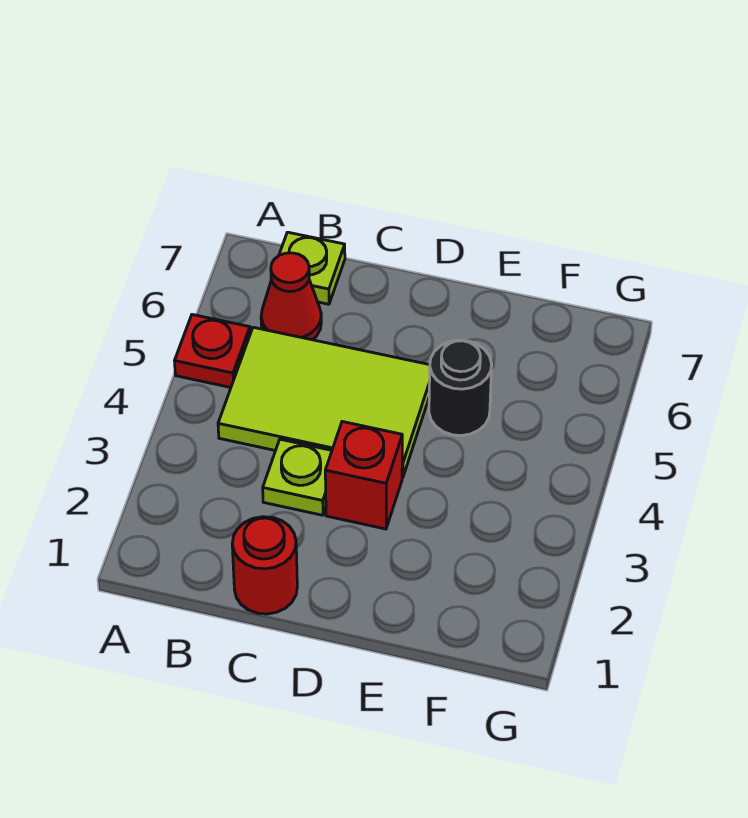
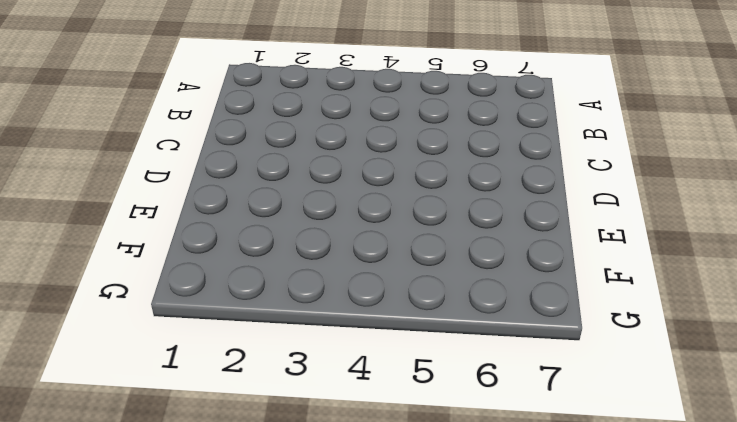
none -> red 1x1 plate [175,315,250,387]
none -> lime 2x3 tile [218,327,430,478]

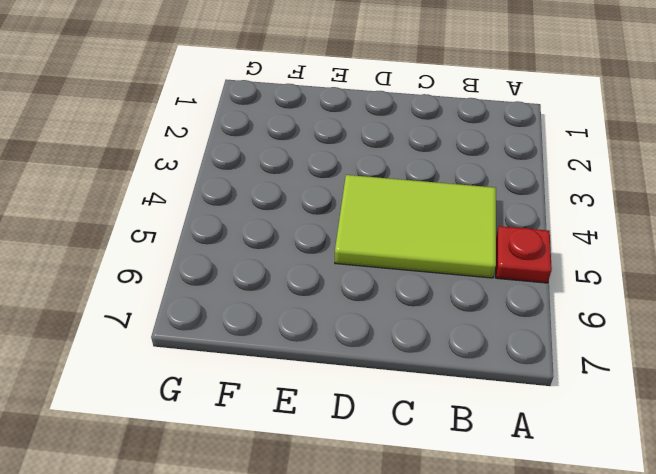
none -> red 1x1 cone [261,253,321,340]
none -> lime 1x1 plate [271,232,345,304]

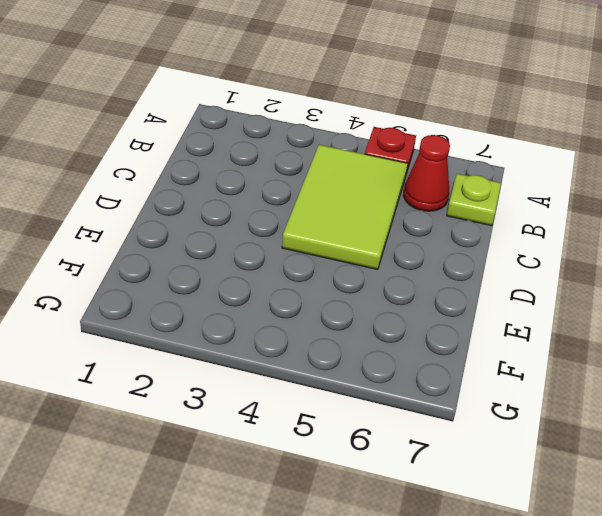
none -> red 1x1 round brick [232,517,297,614]
none -> lime 1x1 plate [263,439,332,515]

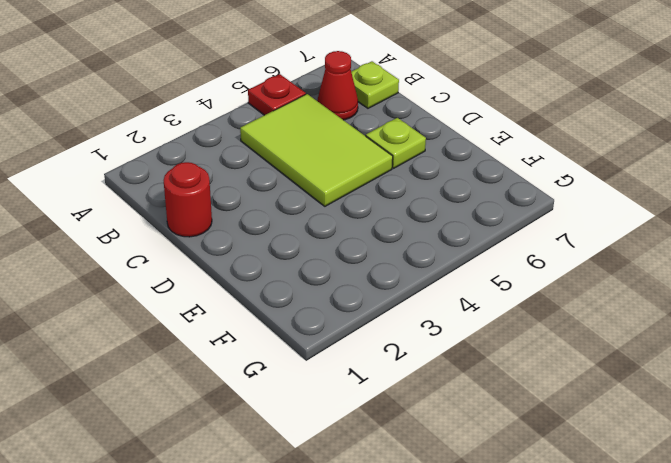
lime 1x1 plate [366,118,426,168] -> lime 1x1 plate moved to [263,439,332,515]
none -> red 1x1 brick [325,422,402,529]
none -> black 1x1 round brick [429,340,492,436]

